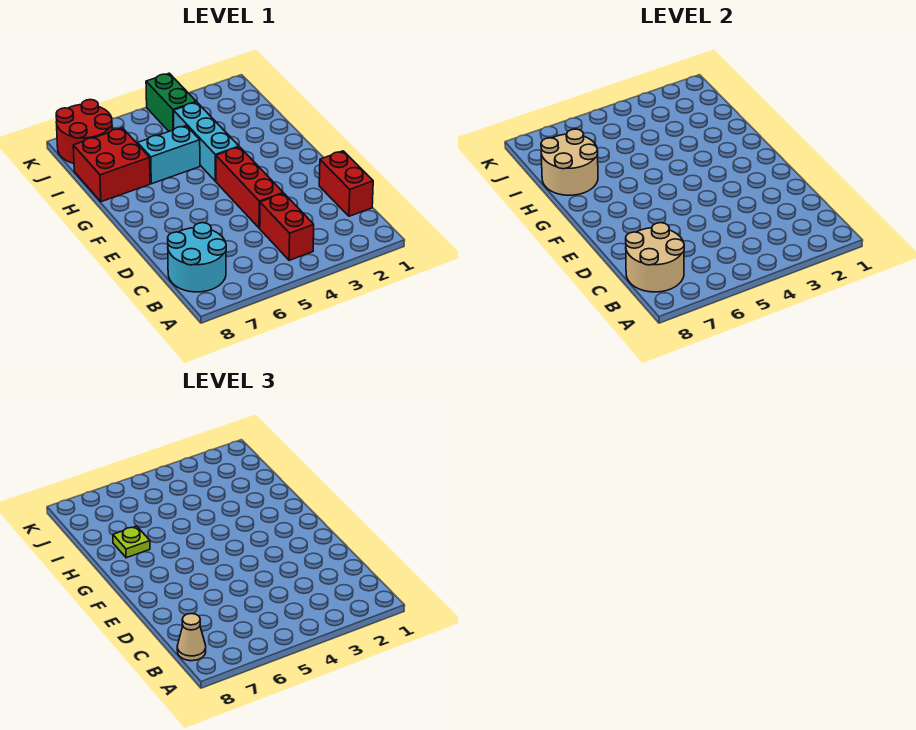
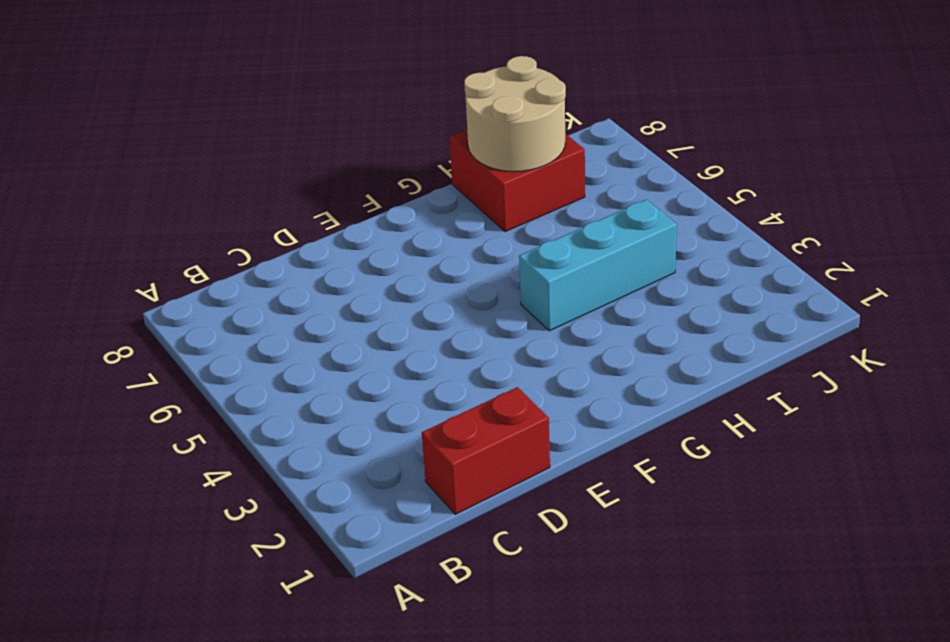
none -> red 1x2 brick [260,193,314,260]
none -> cyan 2x2 round brick [168,223,226,292]
none -> red 1x3 brick [216,147,283,228]

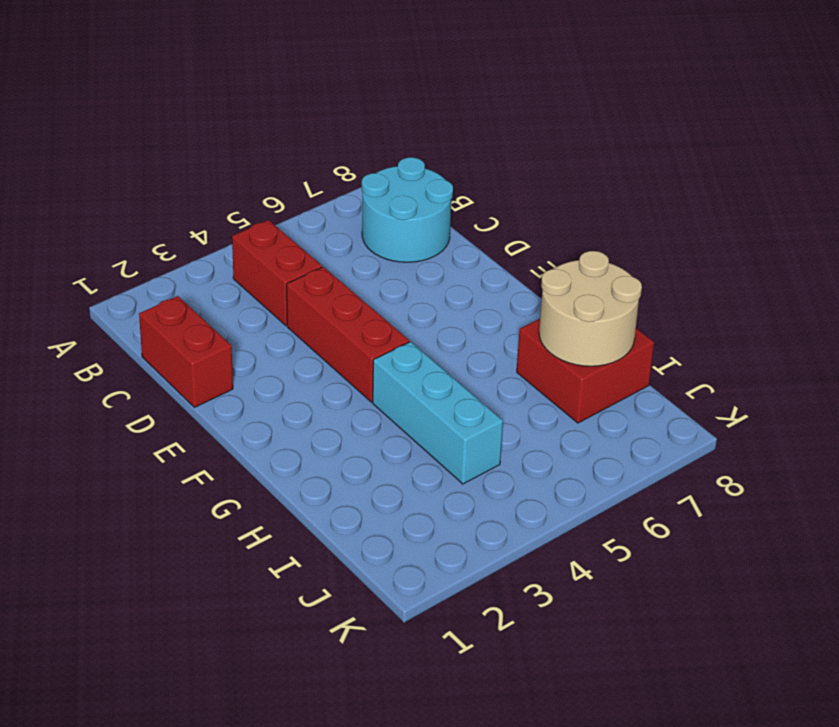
none -> cyan 1x2 brick [138,126,200,184]
none -> green 1x2 brick [146,73,196,131]
none -> red 2x2 round brick [56,100,112,163]

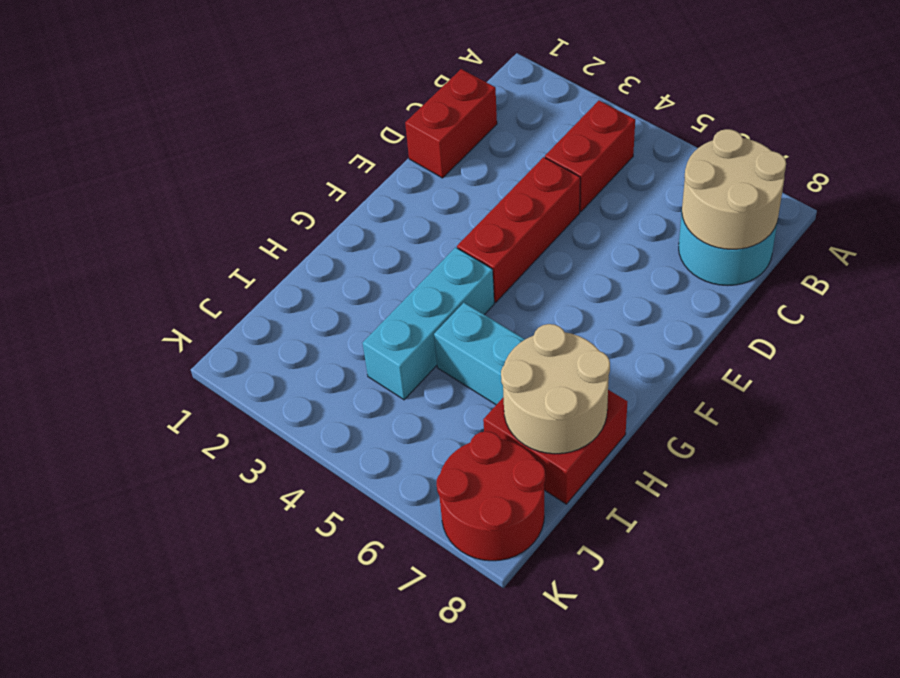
none -> green 1x2 brick [146,73,196,131]
none -> tan 1x1 cone [177,614,206,661]
none -> lime 1x1 plate [113,526,150,558]

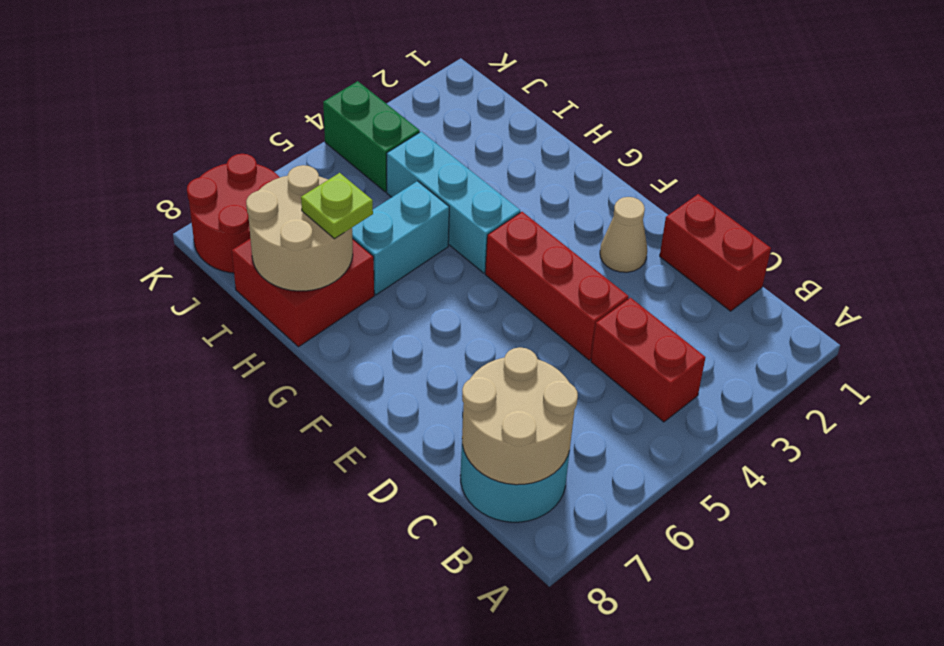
tan 1x1 cone [600,197,647,272] -> tan 1x1 cone moved to [177,614,206,661]

